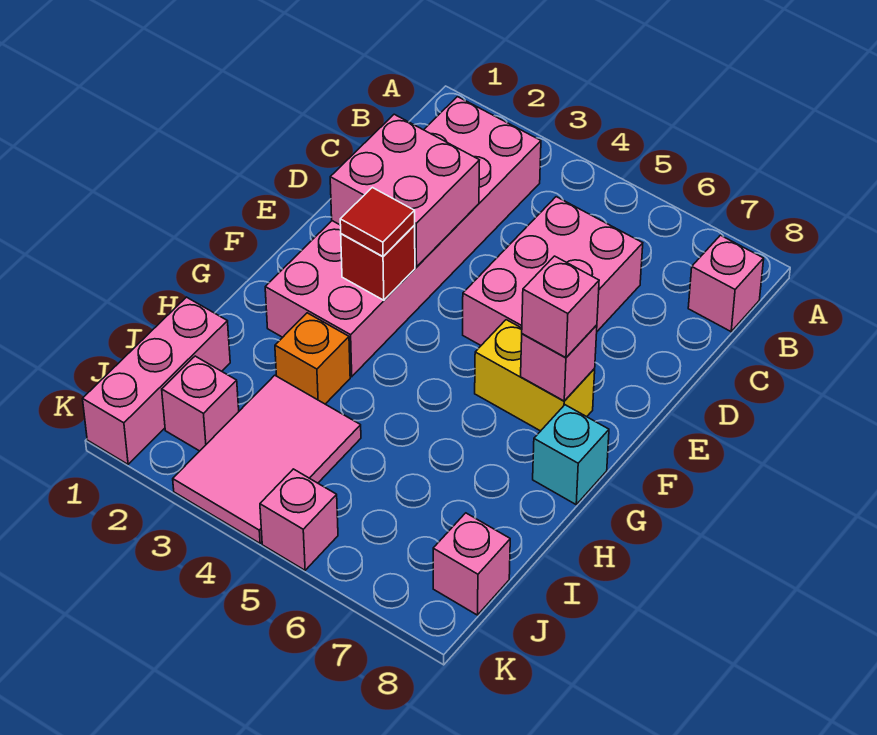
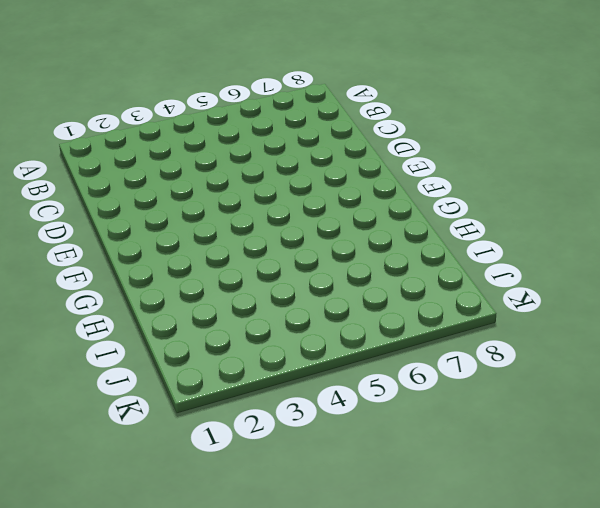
none -> pink 2x6 brick [265,97,541,377]
none -> pink 1x1 brick [688,235,764,332]
none -> pink 2x3 brick [463,197,643,345]

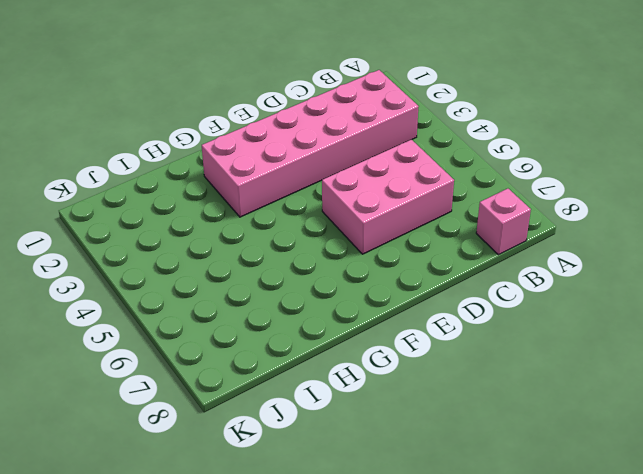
none -> yellow 1x2 brick [475,320,595,431]
none -> cyan 1x1 brick [533,405,609,504]
none -> orange 1x1 brick [275,313,350,404]

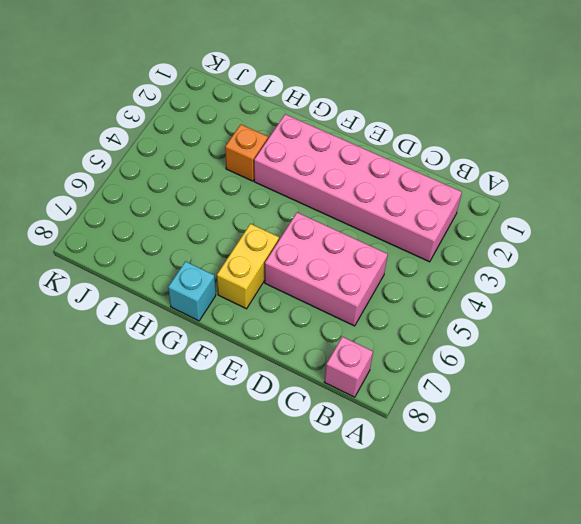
none -> pink 1x3 brick [83,297,230,464]
none -> pink 2x3 tile [173,375,361,543]
none -> pink 1x1 brick [162,356,239,451]

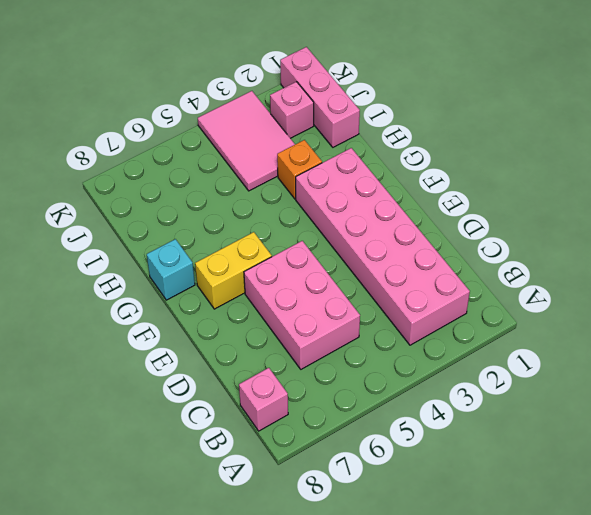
none -> pink 1x1 brick [433,513,510,615]
none -> pink 1x1 brick [260,469,338,570]
none -> pink 2x2 brick [330,114,479,267]

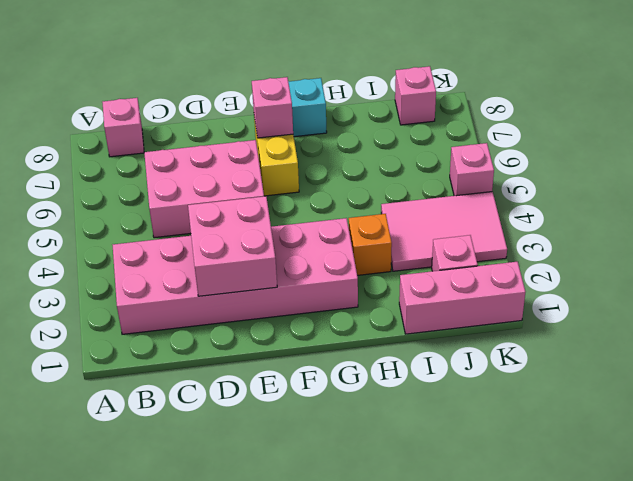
none -> red 1x1 brick [341,226,415,300]
none -> red 1x1 tile [340,187,415,257]
none -> pink 1x1 brick [522,256,599,358]

